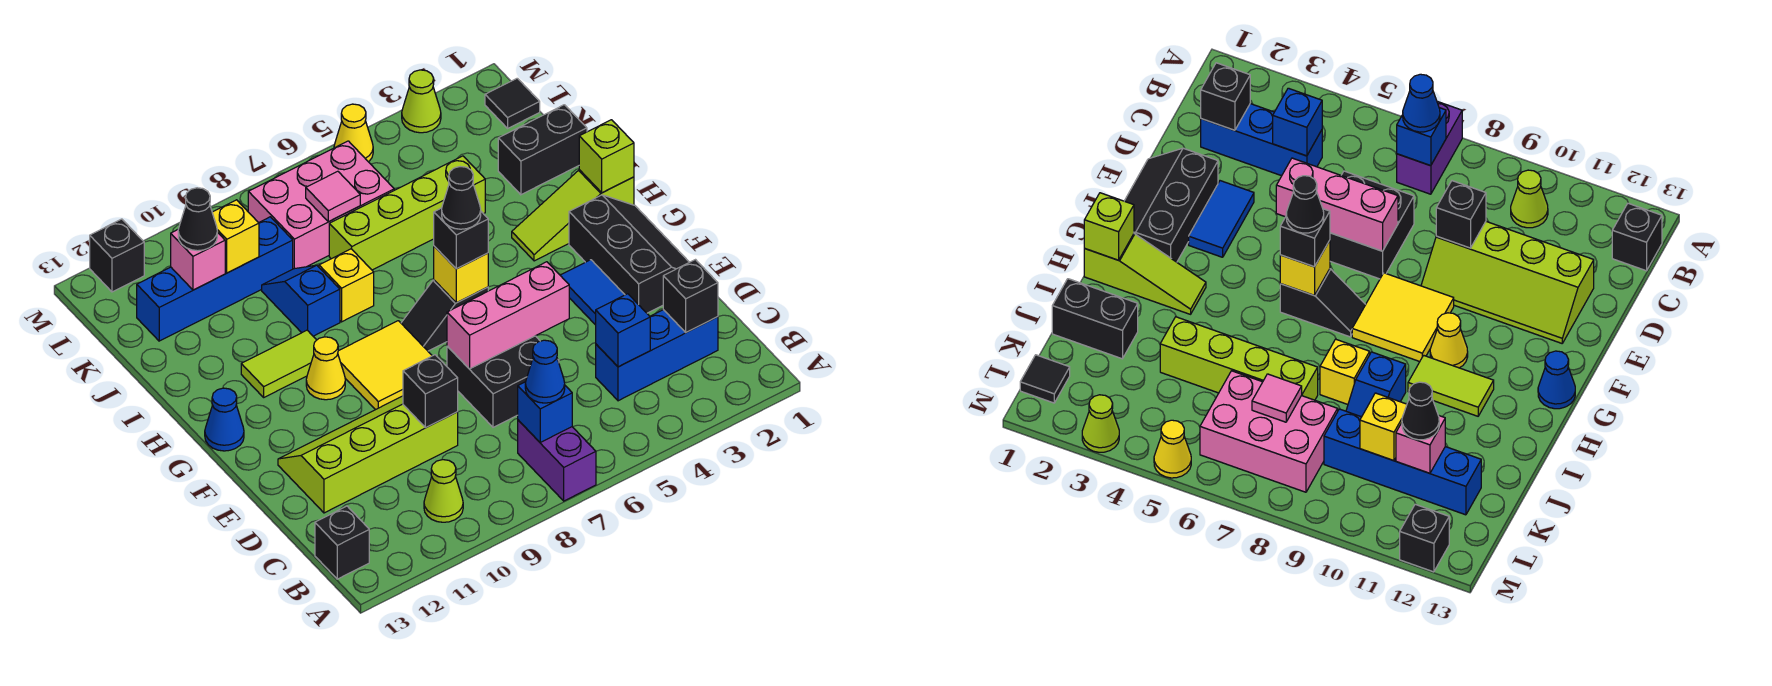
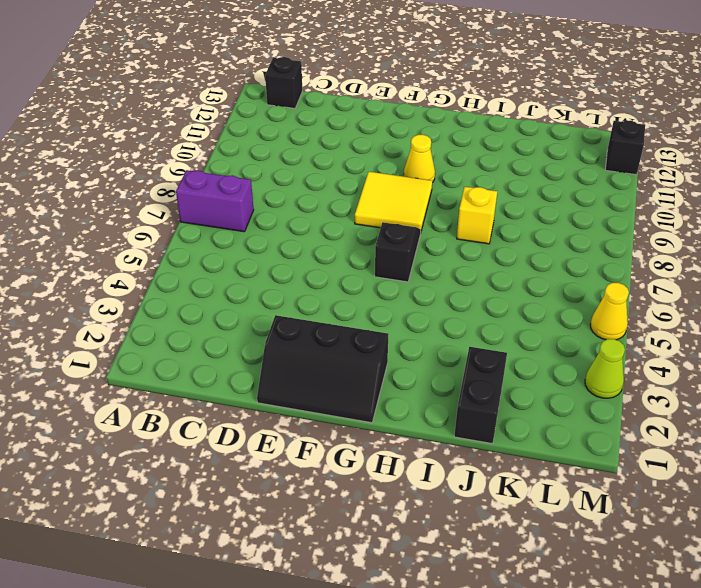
none -> lime 1x1 cone [424,460,463,522]
none -> blue 1x3 brick [596,310,718,401]
none -> black 2x2 brick [447,336,559,427]
none -> lime 2x4 slope [278,396,458,513]

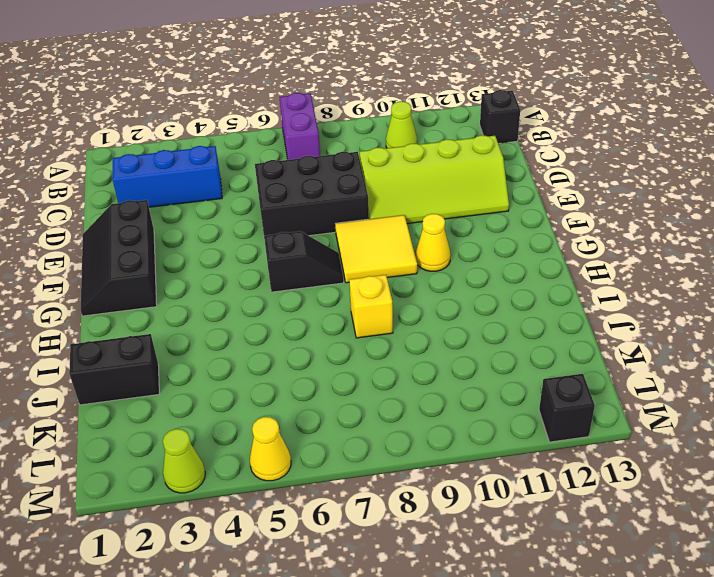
black 2x3 brick [255,152,369,241] -> black 2x2 brick [447,336,559,427]
none -> blue 1x2 tile [560,260,625,325]
none -> blue 1x1 cone [205,388,244,451]
none -> lime 1x3 slope [512,170,634,261]
none -> lime 1x2 tile [241,330,316,397]

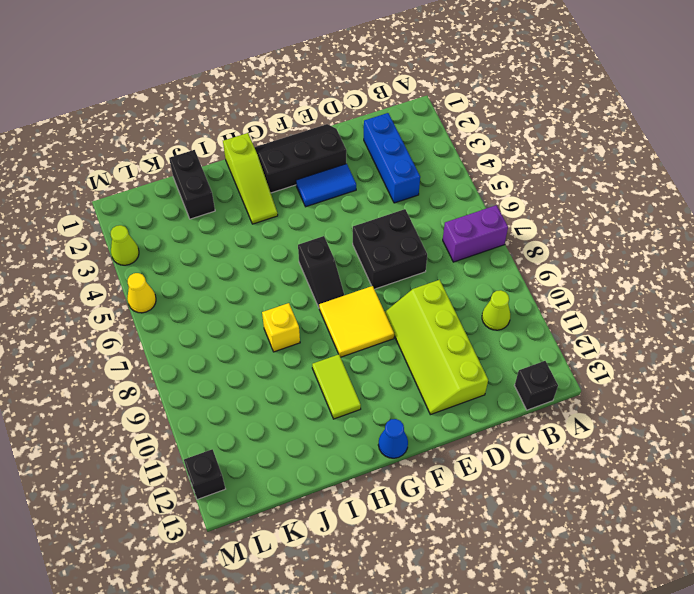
none -> yellow 1x1 cone [306,337,345,400]
none -> blue 1x2 slope [262,265,340,336]
none -> lime 1x4 brick [329,156,485,270]
none -> pink 2x3 brick [248,141,394,269]

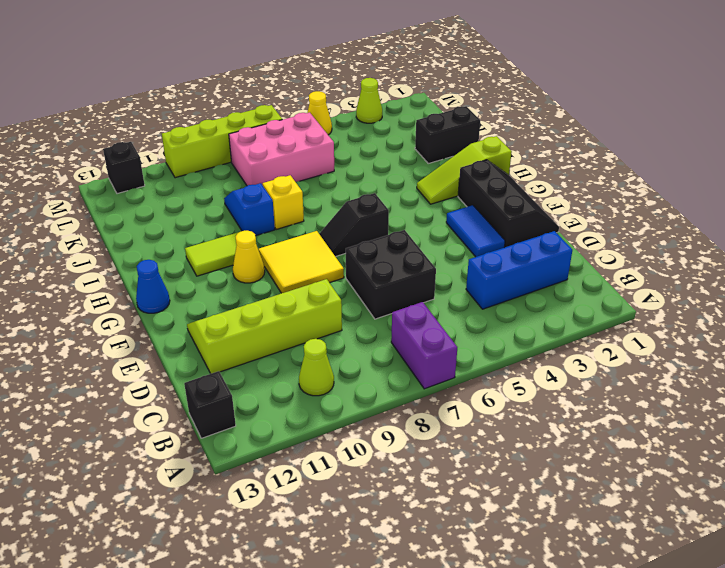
lime 1x4 brick [162,105,282,178] -> lime 1x4 brick moved to [329,156,485,270]
none -> blue 1x4 brick [137,217,293,341]
none -> black 1x1 tile [485,78,540,128]
none -> blue 1x1 brick [518,382,572,442]
none -> black 1x1 brick [663,260,718,332]

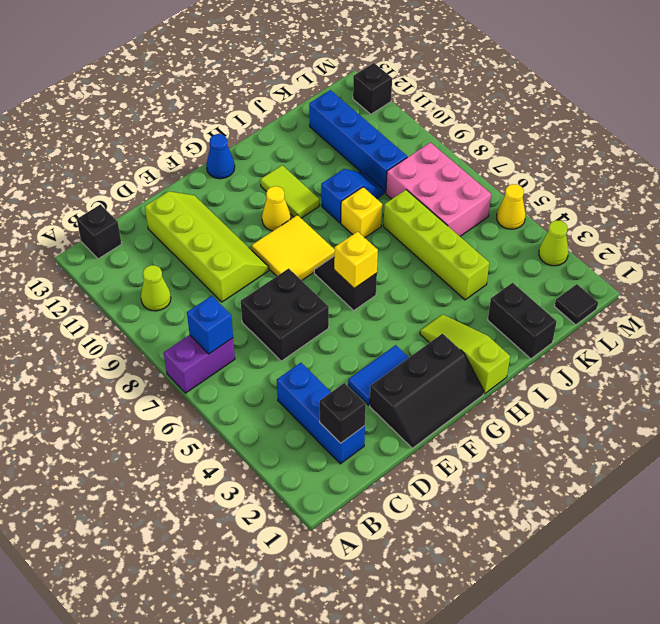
none -> blue 1x1 brick [596,294,650,367]
none -> black 1x1 brick [403,355,458,428]
none -> pink 1x3 brick [447,262,569,369]
none -> lime 1x1 brick [579,120,634,193]

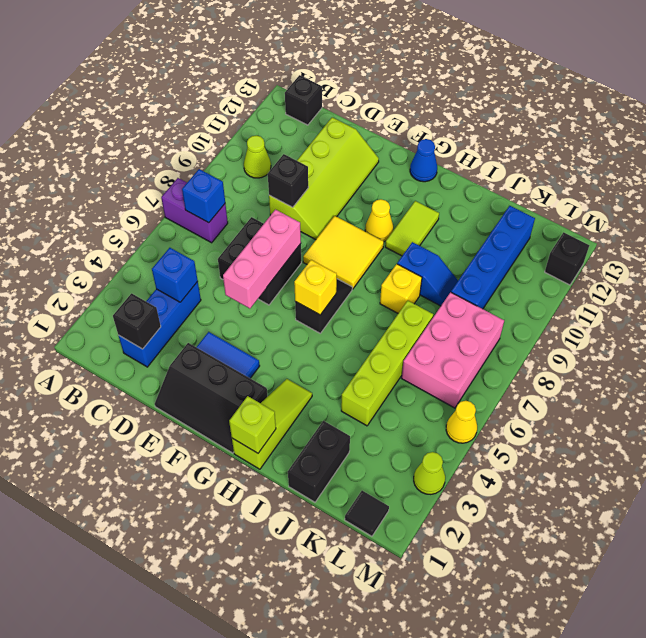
none -> pink 1x1 tile [306,171,360,222]
none -> yellow 1x1 brick [212,200,259,273]
none -> pink 1x1 brick [171,230,225,290]
none -> blue 1x1 cone [525,340,565,403]

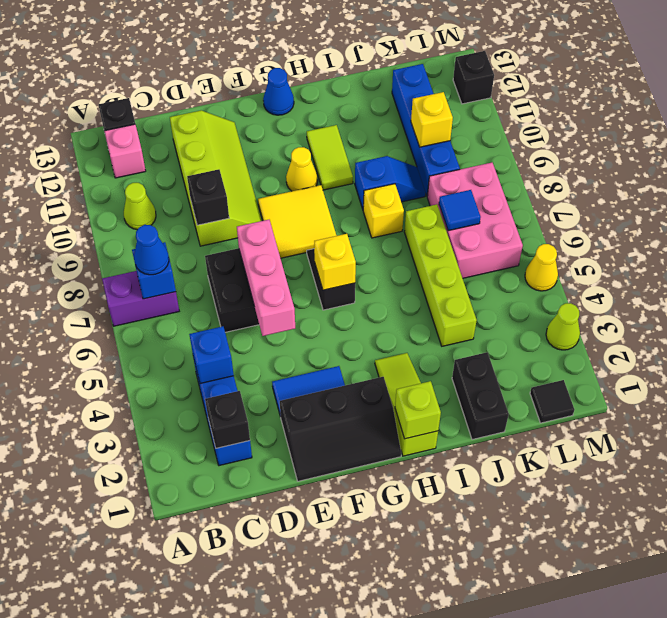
pink 1x1 brick [104,124,146,178] -> pink 1x1 brick moved to [171,230,225,290]
blue 1x1 tile [439,190,481,231] -> pink 1x1 tile [306,171,360,222]
none -> black 1x1 brick [434,208,488,269]
none -> black 1x1 cone [178,188,217,251]
none -> black 1x1 cone [442,167,481,229]

